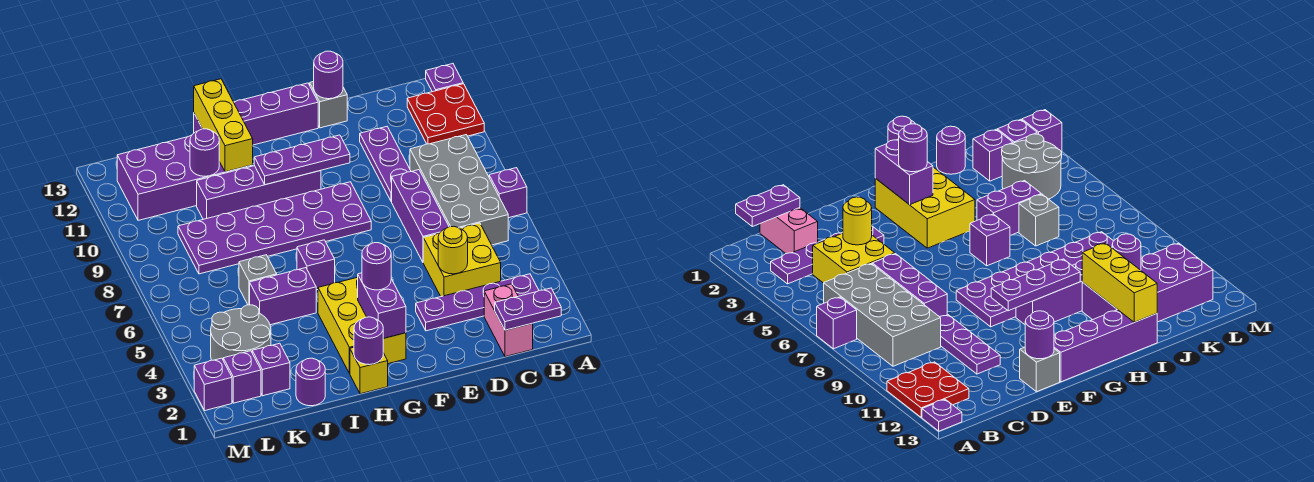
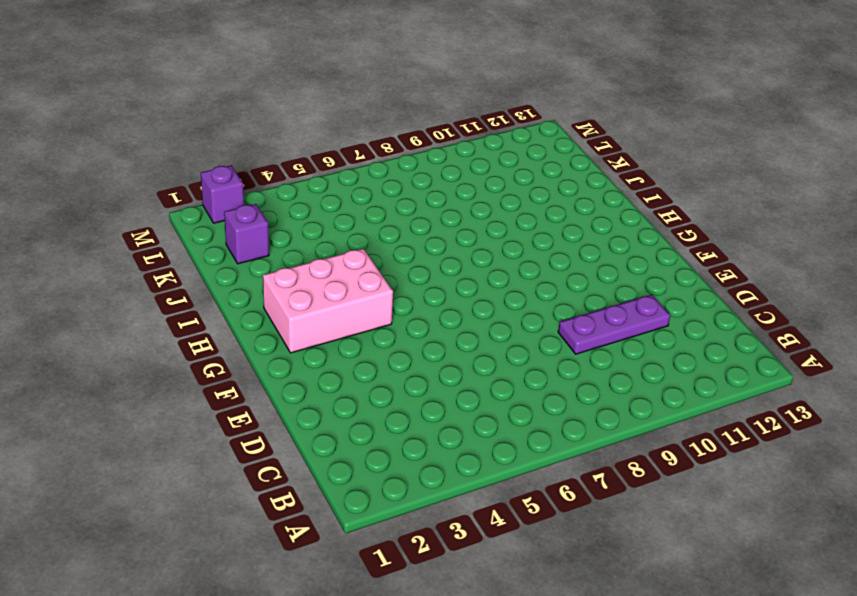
pink 2x3 brick [263,249,393,353] -> yellow 2x3 brick [318,277,406,373]
none -> purple 1x1 brick [489,168,527,218]
none -> red 2x2 plate [407,84,484,144]
none -> purple 1x1 plate [426,64,463,92]
none -> purple 1x4 plate [416,274,539,331]

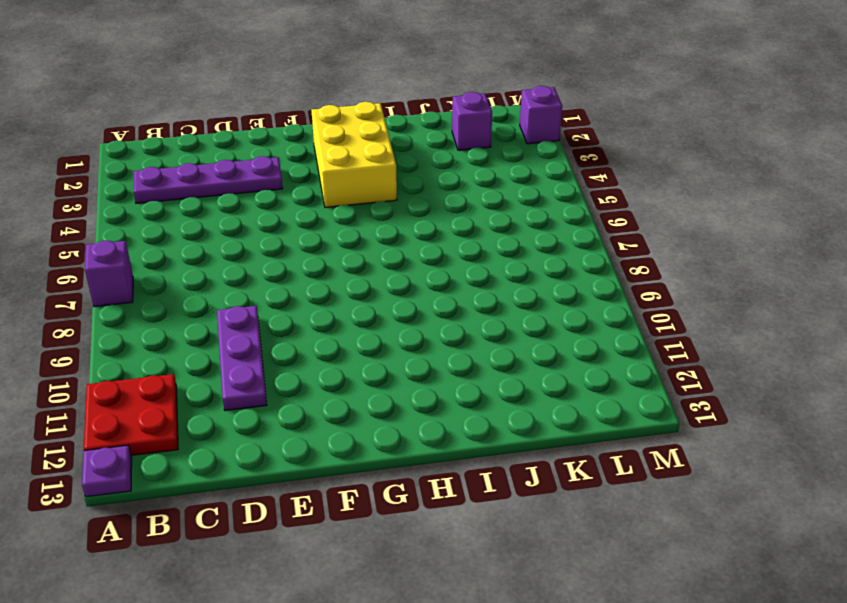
none -> grey 2x4 brick [410,135,508,245]
none -> pink 1x2 brick [484,284,533,357]
none -> yellow 2x2 brick [423,223,501,297]
none -> purple 1x3 brick [392,170,449,262]

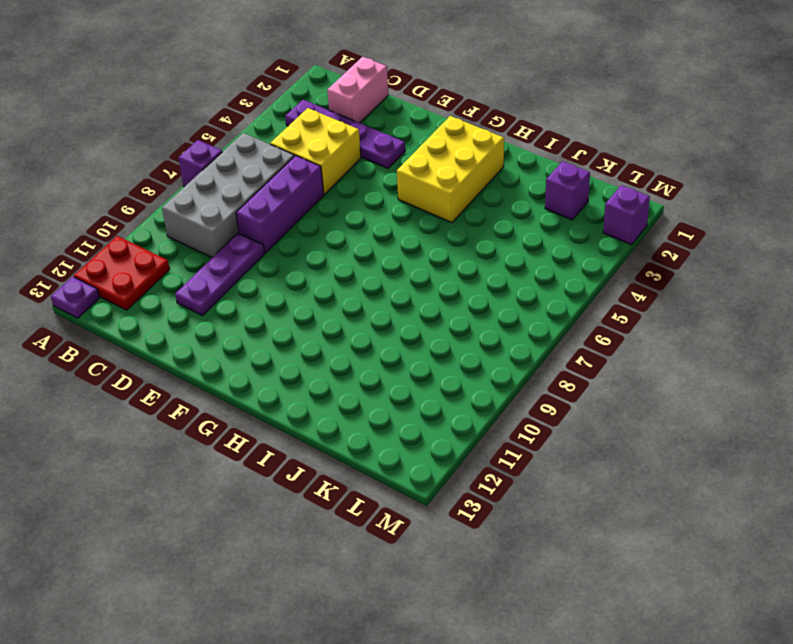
none -> grey 1x1 brick [310,82,347,128]
none -> purple 2x6 plate [178,182,371,274]
none -> purple 1x4 brick [194,83,318,145]
none -> purple 1x4 brick [197,166,321,219]

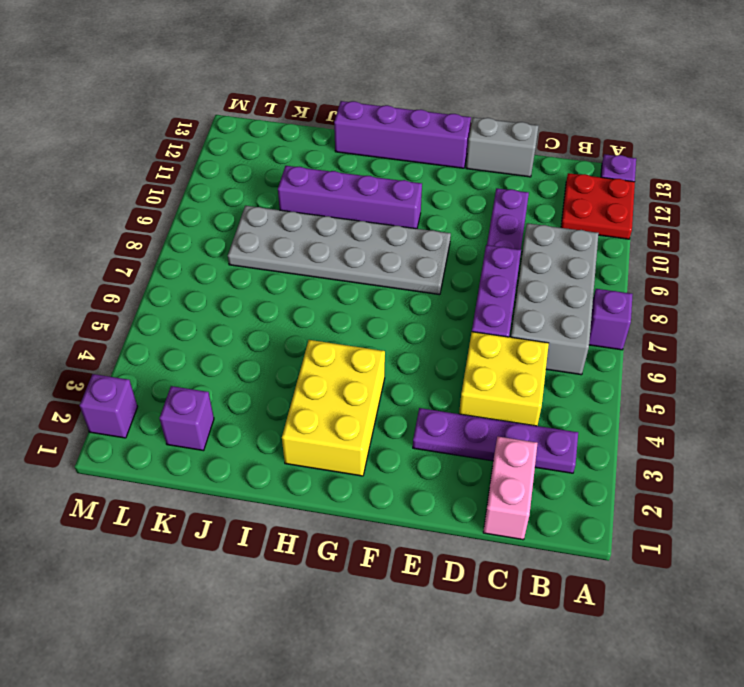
grey 1x2 brick [466,117,538,177] -> grey 1x1 brick [310,82,347,128]
grey 2x6 plate [228,206,451,295] -> purple 2x6 plate [178,182,371,274]
none -> yellow 1x1 brick [350,347,388,394]
none -> purple 1x1 brick [297,240,335,290]
none -> purple 1x2 brick [250,268,316,325]
none -> purple 2x4 brick [117,135,253,220]

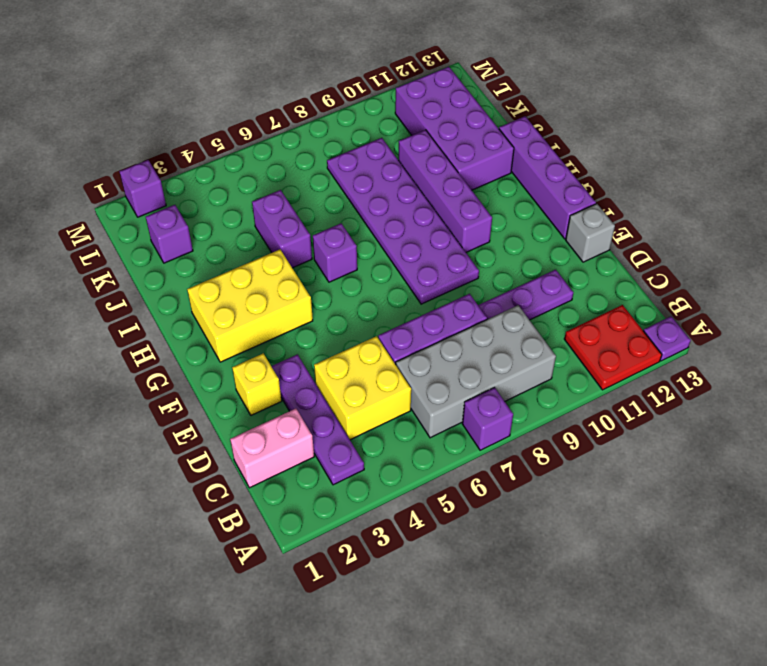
yellow 1x1 brick [232,353,282,415] -> yellow 1x1 brick moved to [350,347,388,394]
none -> purple 1x1 round brick [296,358,325,406]
none -> grey 1x1 brick [239,255,277,305]
none -> grey 2x2 round brick [211,305,271,360]
none -> purple 1x1 brick [223,351,261,403]

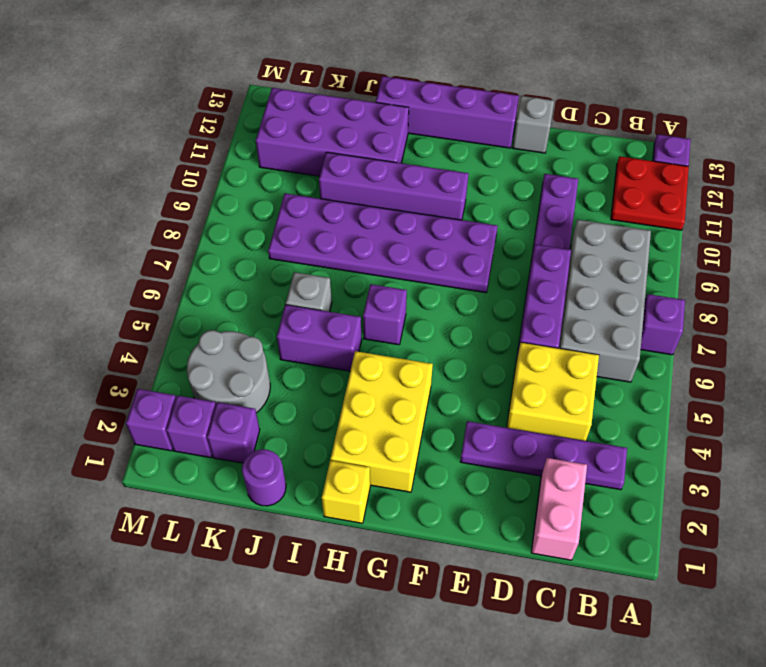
none -> purple 1x2 plate [495,288,561,330]
none -> yellow 1x1 round brick [438,226,468,274]
none -> purple 1x1 round brick [314,51,343,99]
none -> purple 1x3 plate [254,135,350,185]

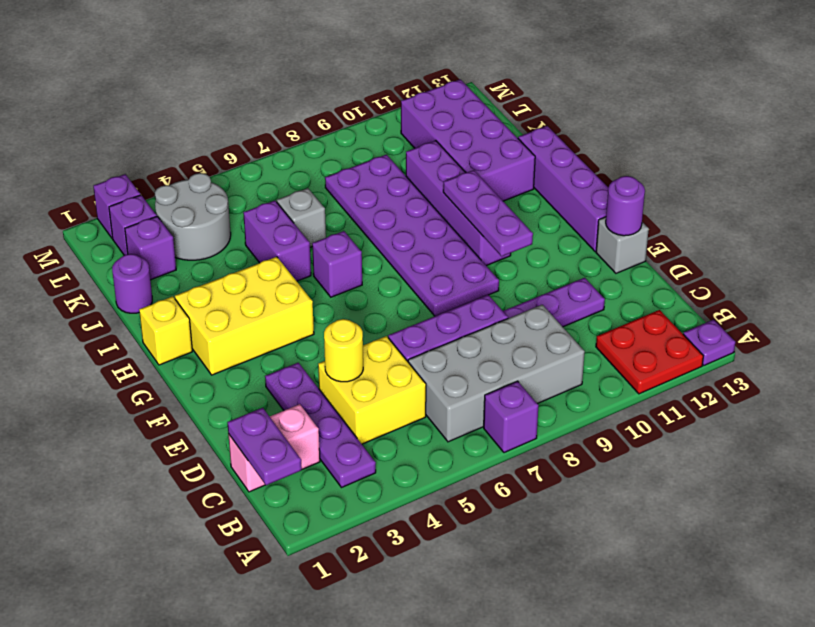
none -> purple 1x2 brick [358,273,406,338]
none -> purple 1x1 round brick [354,317,384,365]
none -> yellow 1x3 brick [194,79,253,172]
none -> purple 1x1 round brick [190,129,219,176]

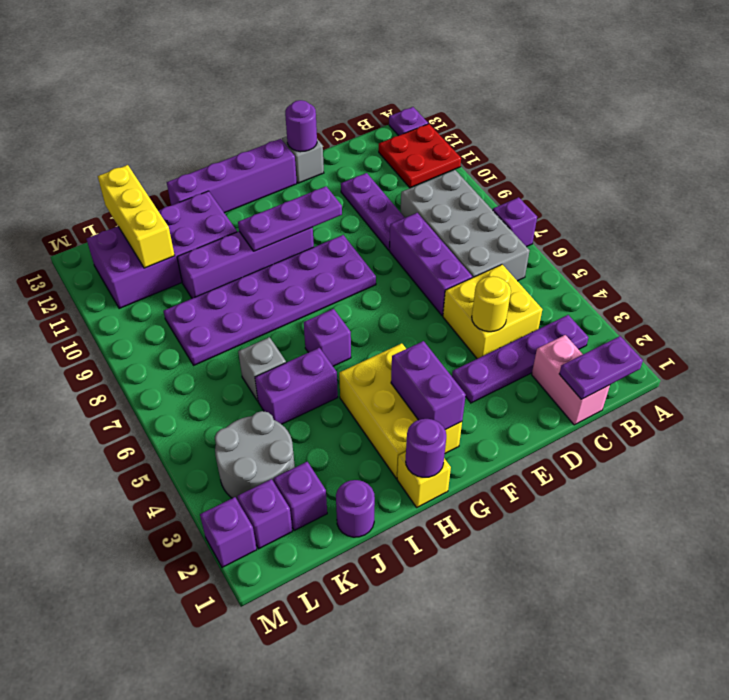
yellow 1x3 brick [98,165,175,268] -> yellow 1x3 brick moved to [194,79,253,172]
none -> purple 1x1 round brick [190,129,219,176]
none -> purple 1x1 round brick [362,243,391,290]

